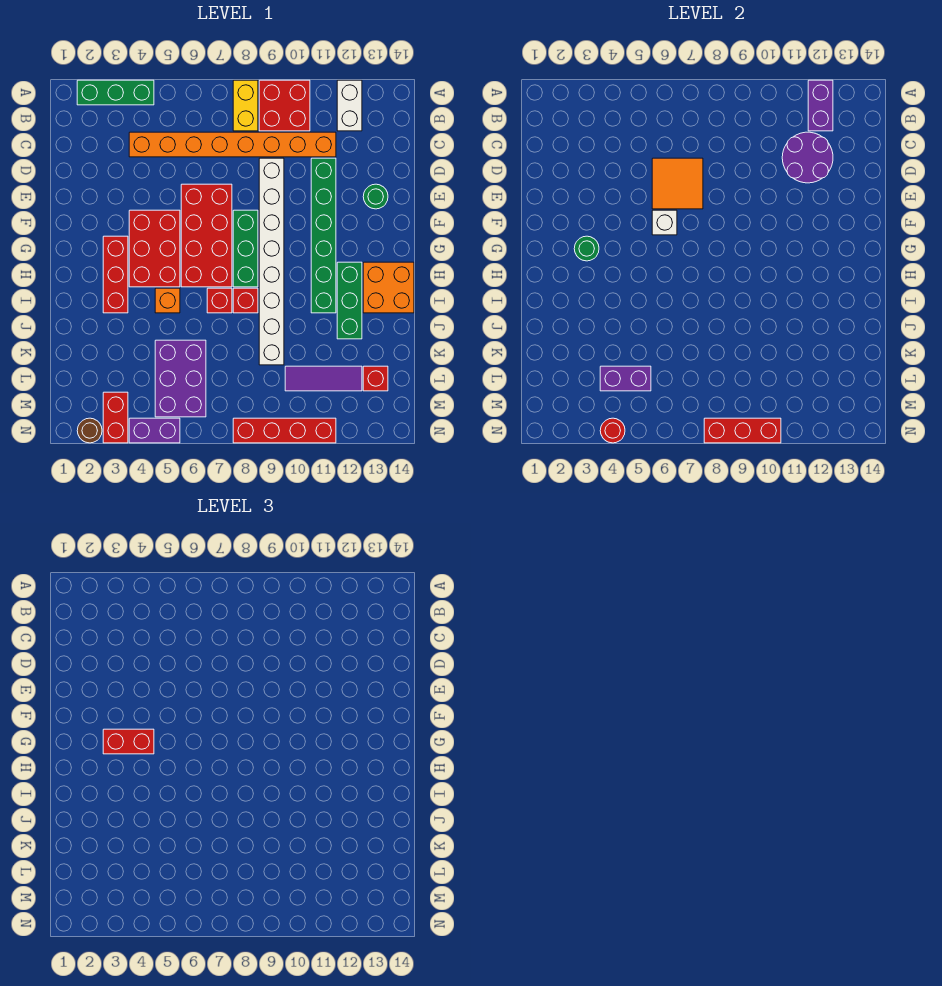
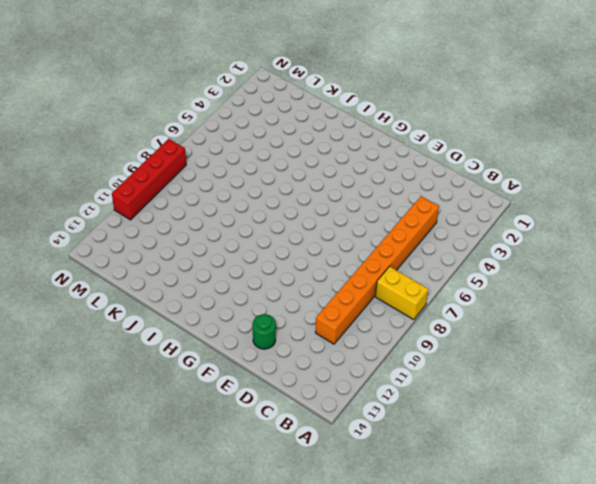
none -> green 1x3 brick [77,80,154,105]
none -> red 2x2 brick [259,80,310,131]
none -> white 1x2 brick [337,80,362,131]
none -> white 1x8 brick [259,158,284,365]

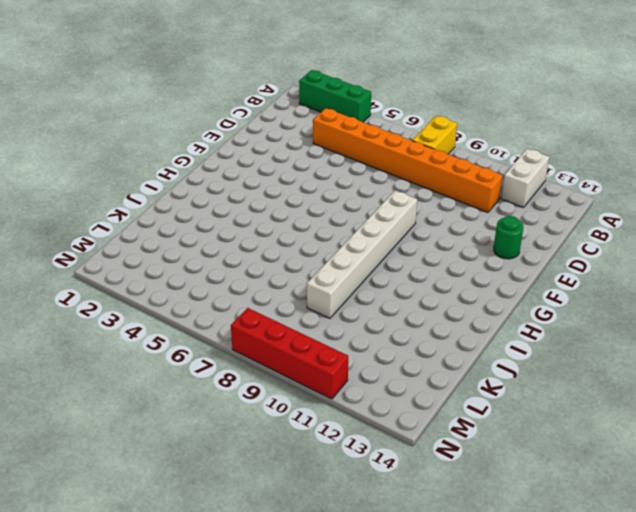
white 1x6 brick [307,190,417,318] -> white 1x8 brick [259,158,284,365]
none -> red 2x2 brick [259,80,310,131]
none -> green 1x6 brick [311,158,336,313]
none -> red 2x4 brick [181,184,232,287]
none -> red 2x3 brick [129,210,180,287]

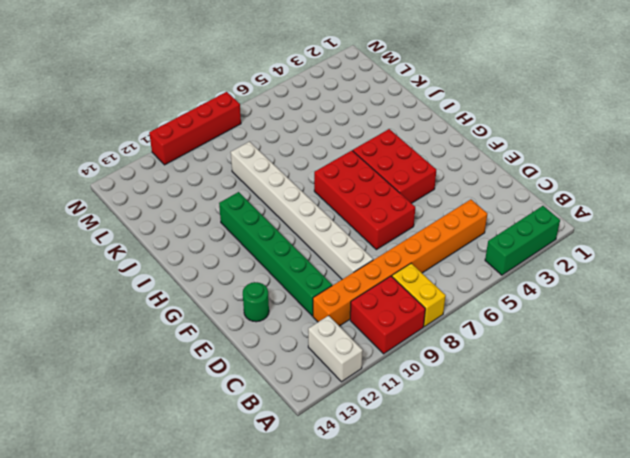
none -> green 1x3 brick [233,210,258,287]
none -> red 1x3 brick [103,236,128,313]
none -> green 1x3 brick [337,262,362,339]
none -> orange 2x2 brick [363,262,414,313]

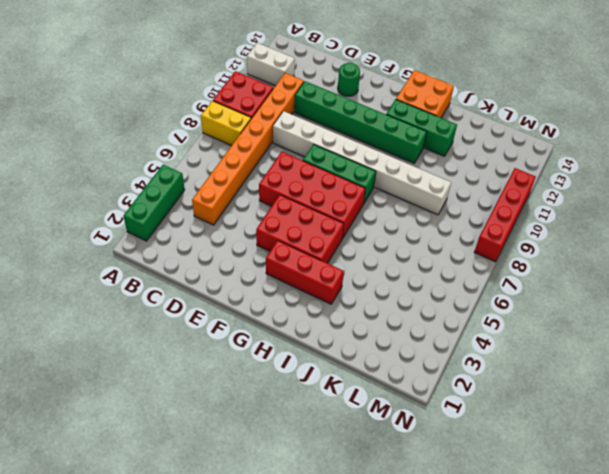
none -> orange 1x1 brick [155,288,180,313]
none -> red 1x1 brick [207,288,232,313]
none -> red 1x1 brick [233,288,258,313]
none -> purple 2x3 brick [155,340,206,417]

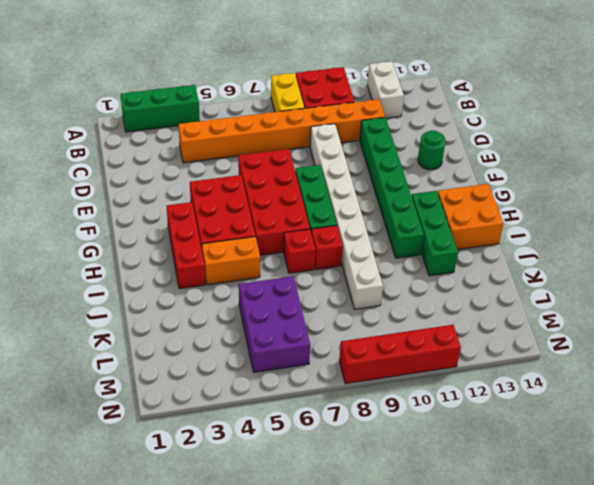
orange 1x2 brick [202,237,260,285] -> orange 1x1 brick [155,288,180,313]
none -> purple 1x3 tile [285,366,362,391]
none -> red 1x1 brick [363,366,388,391]
none -> red 1x2 brick [103,392,128,443]
none -> brown 1x1 round brick [77,418,102,443]

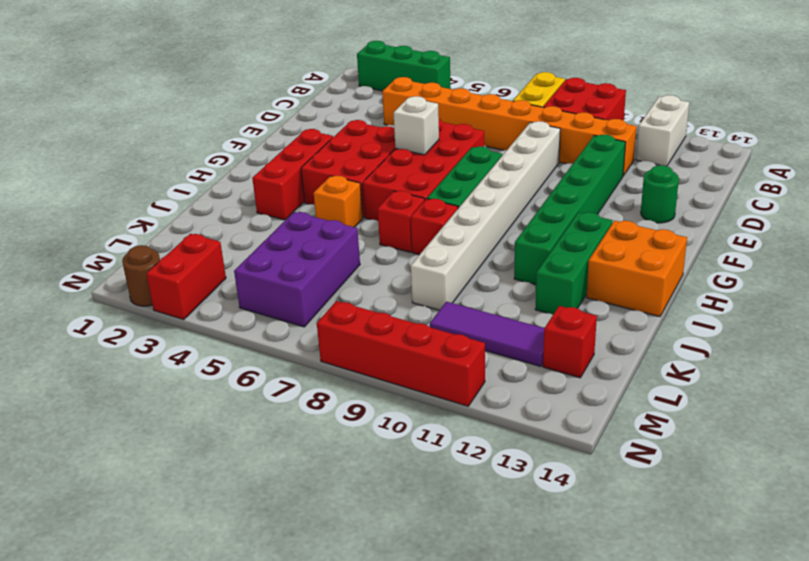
none -> purple 1x2 brick [129,418,180,443]
none -> purple 1x2 brick [808,80,833,131]
none -> purple 2x2 round brick [782,132,833,183]
none -> orange 2x2 tile [652,158,703,209]

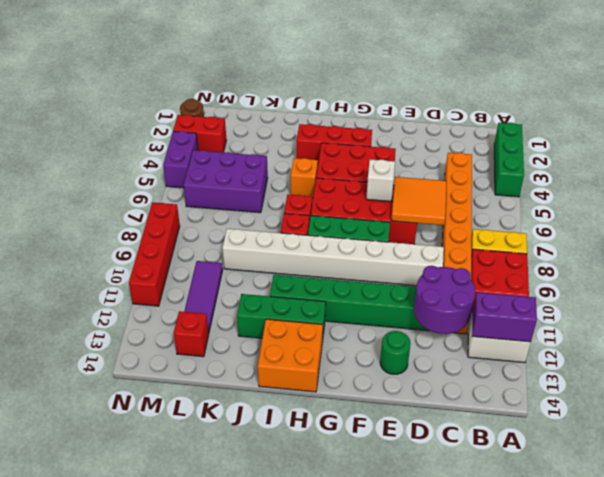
none -> green 1x1 round brick [574,236,599,261]
none -> purple 1x2 brick [600,366,651,391]
none -> red 1x1 round brick [600,418,625,443]
none -> red 1x3 brick [704,418,781,443]

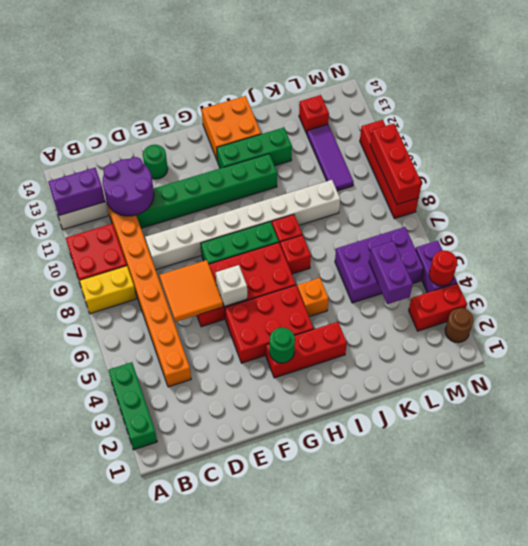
none -> red 1x2 brick [103,729,154,754]

